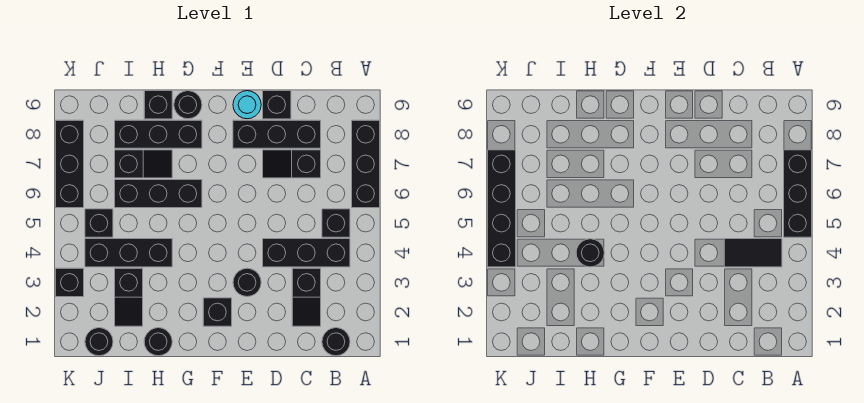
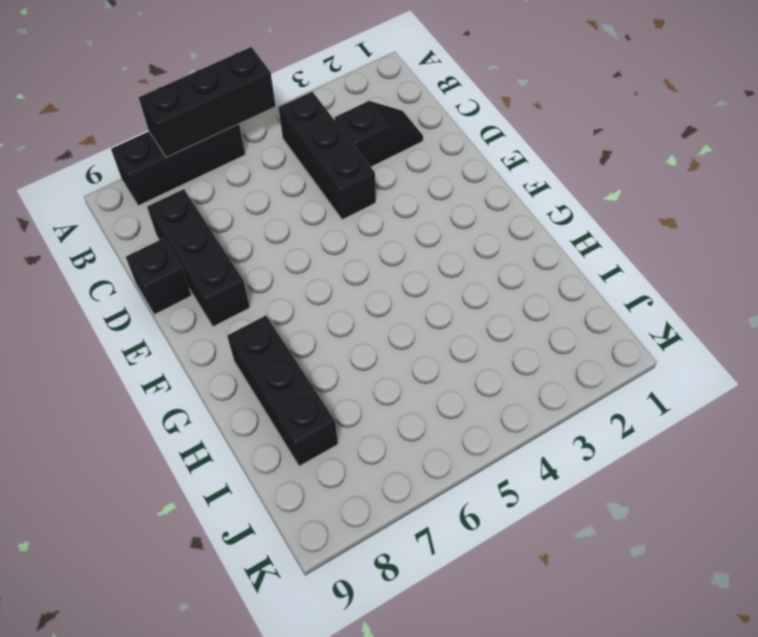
none -> black 1x1 round brick [322,328,350,356]
none -> black 1x1 brick [322,209,350,237]
none -> black 1x2 slope [263,150,321,178]

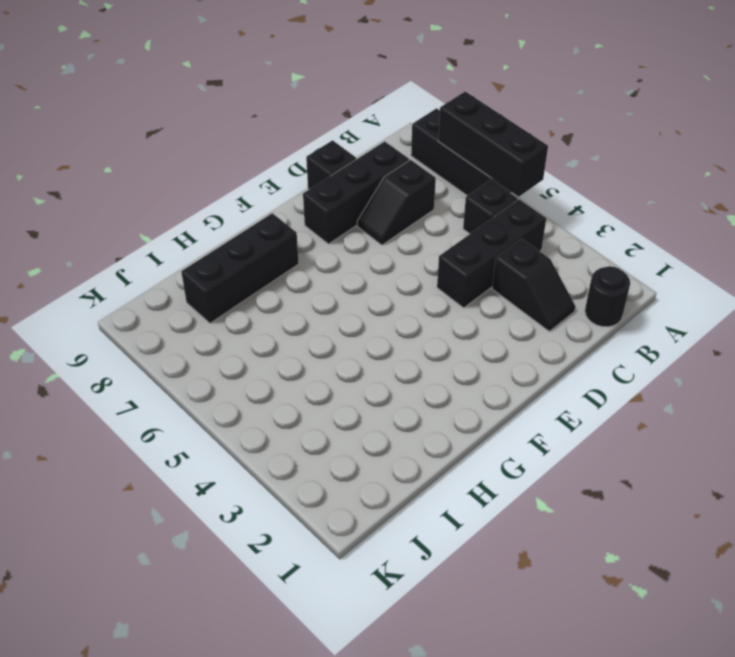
none -> black 1x1 round brick [233,268,261,297]
none -> cyan 1x1 round brick [233,91,261,119]
none -> black 1x1 brick [203,298,232,326]

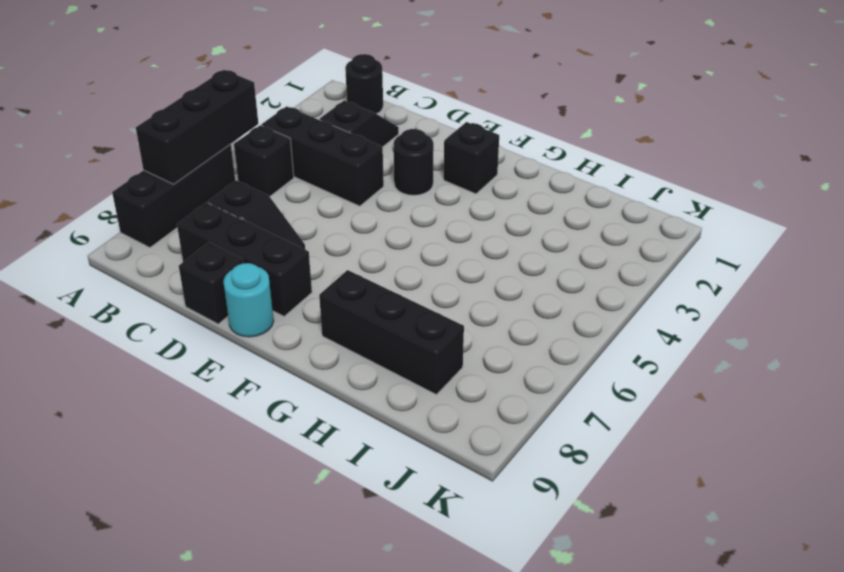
none -> black 1x3 brick [115,180,202,208]
none -> black 1x1 round brick [174,91,202,119]
none -> black 1x1 round brick [144,328,172,356]

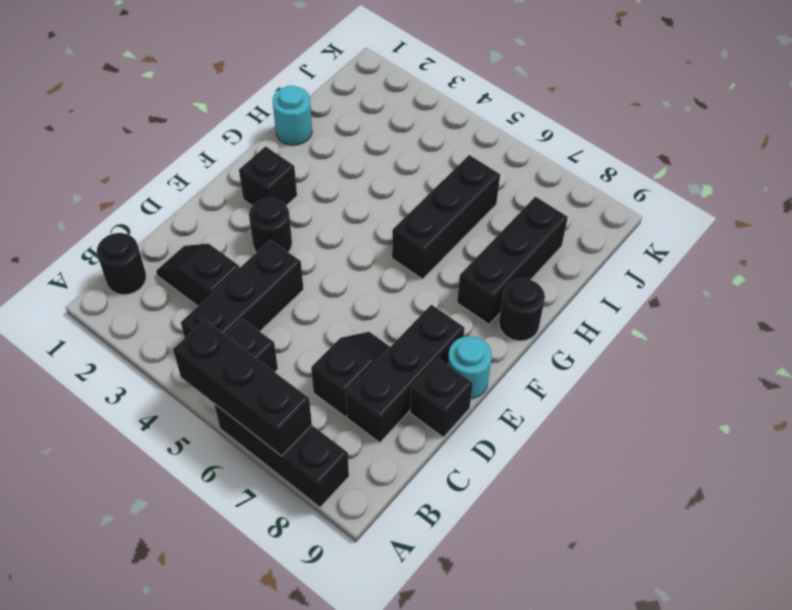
cyan 1x1 round brick [273,86,312,145] -> black 1x1 round brick [144,328,172,356]
none -> black 1x3 brick [85,239,172,267]
none -> black 1x2 slope [115,150,172,178]
none -> black 1x1 brick [144,91,172,119]

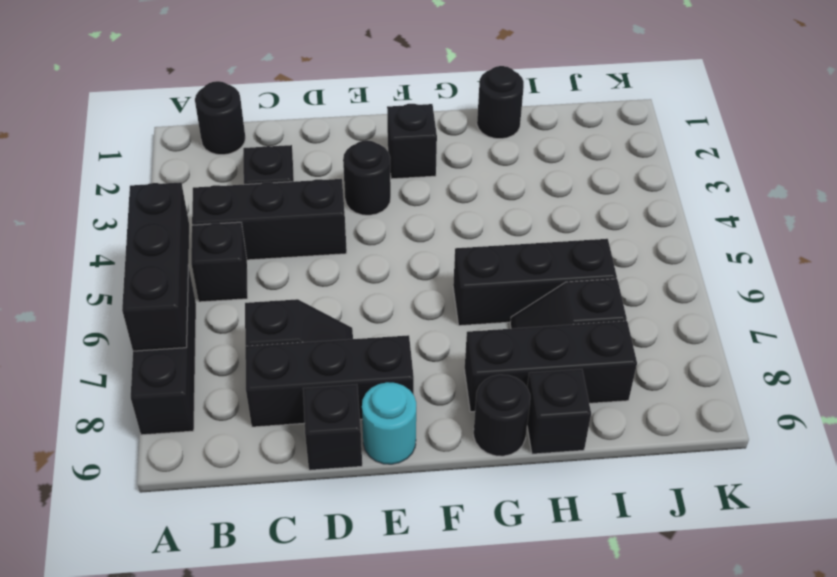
none -> black 1x3 brick [85,239,172,267]
none -> black 1x2 slope [115,268,143,326]
none -> black 1x1 round brick [85,328,113,356]

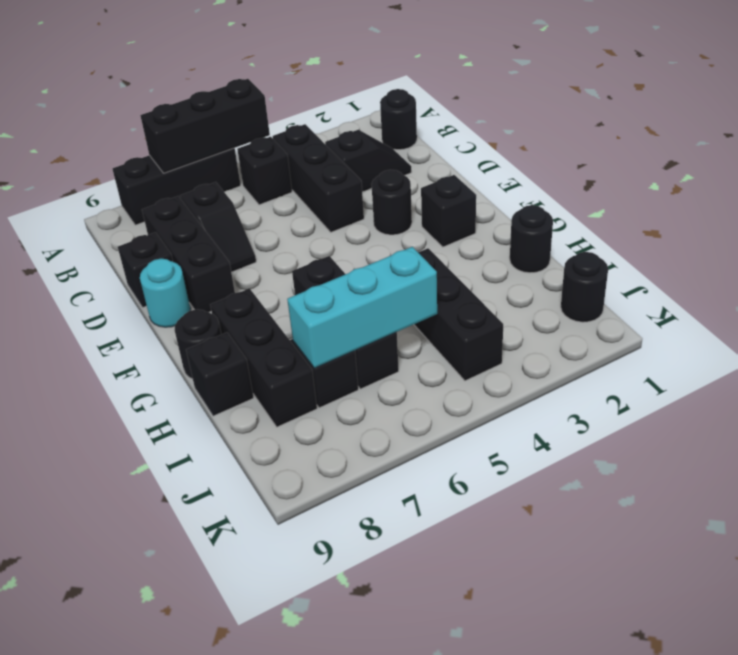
cyan 1x3 brick [287,247,437,368] -> none
none -> black 1x2 slope [115,268,143,326]
none -> black 1x1 brick [85,209,113,237]
none -> black 1x1 brick [55,268,84,297]

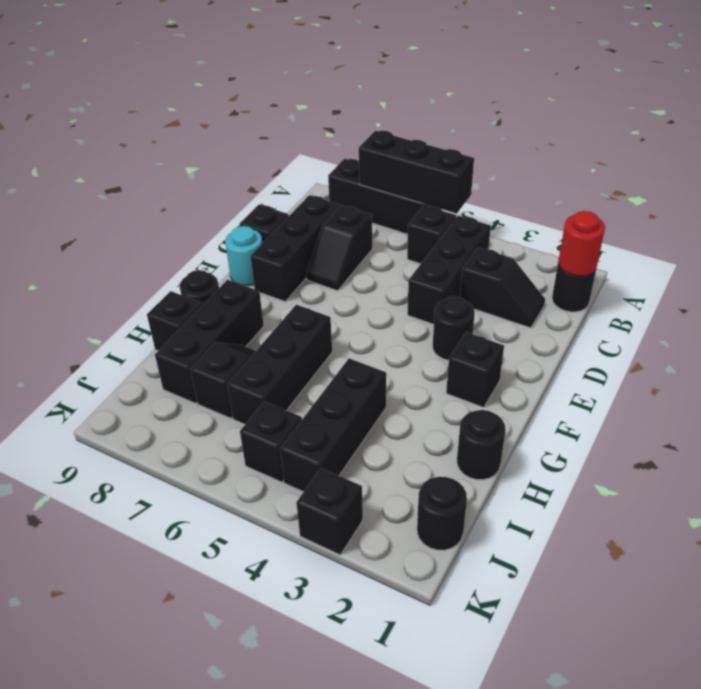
red 1x1 round brick [558,211,605,276] -> none
none -> black 1x2 slope [115,268,143,326]
none -> black 1x3 brick [55,120,84,208]
none -> black 1x2 tile [724,239,782,267]

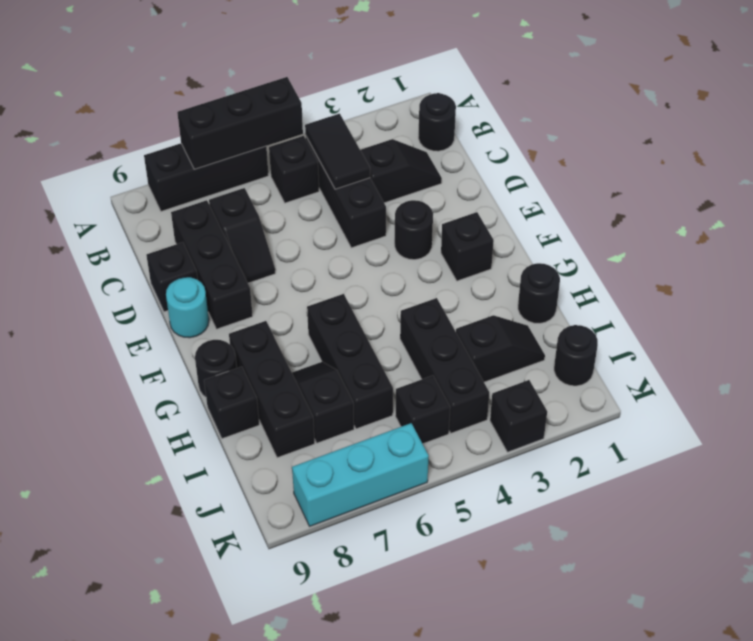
cyan 1x3 brick [292,423,429,526] -> black 1x3 brick [55,120,84,208]
none -> black 1x1 round brick [576,239,604,267]
none -> black 1x4 brick [487,150,516,267]

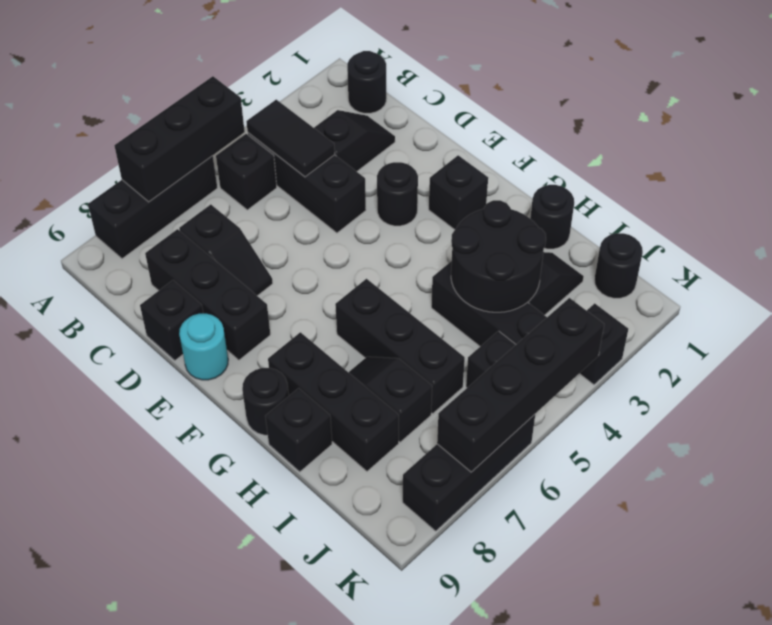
black 2x2 round brick [451,200,546,312] -> black 1x1 round brick [576,239,604,267]

